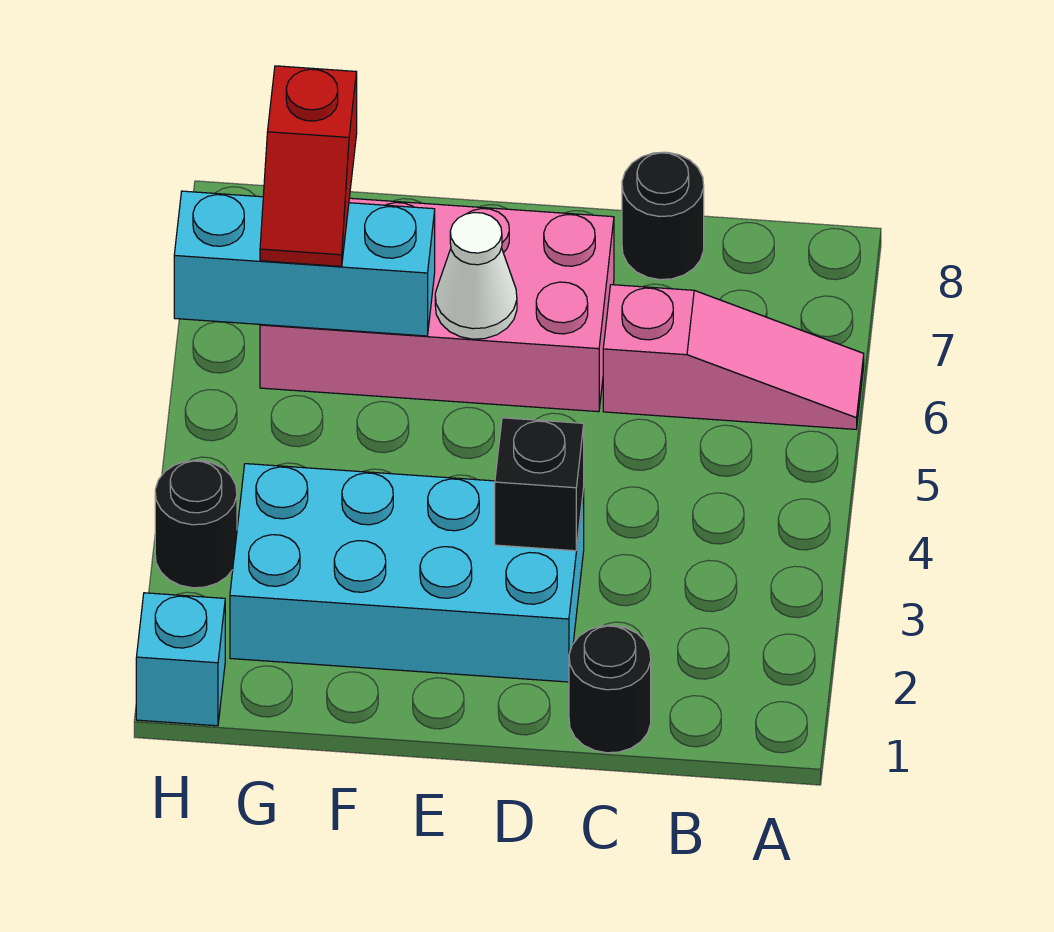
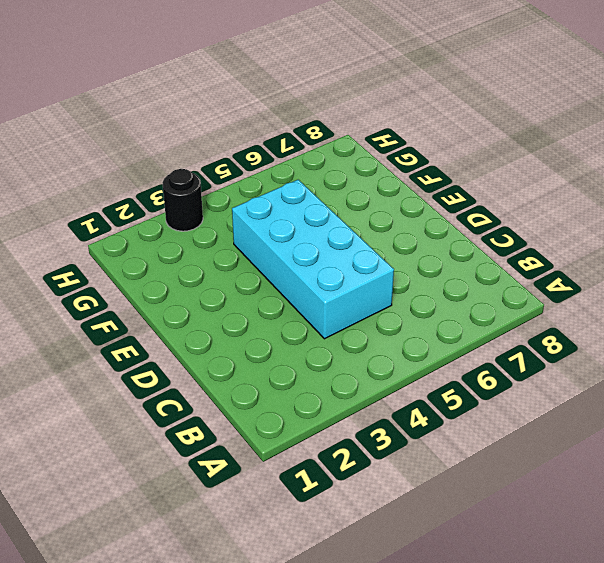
cyan 2x4 brick [232,180,394,339] -> cyan 2x4 brick moved to [230,464,584,682]
none -> pink 1x3 slope [603,285,864,429]
none -> black 1x1 round brick [569,625,651,753]

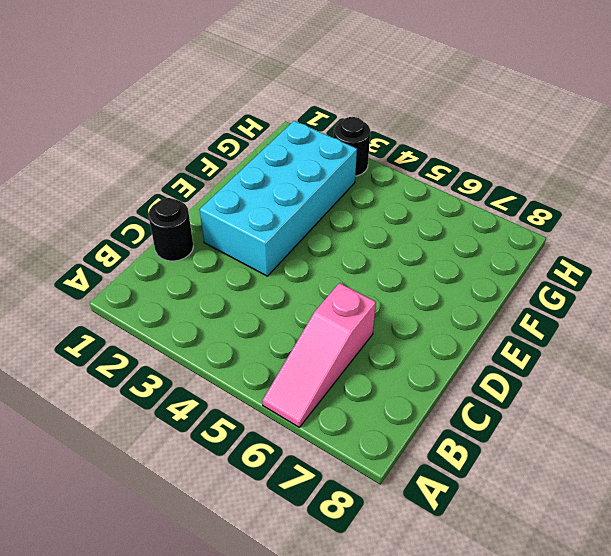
none -> black 1x1 round brick [622,152,704,280]
none -> pink 2x4 brick [260,198,614,412]

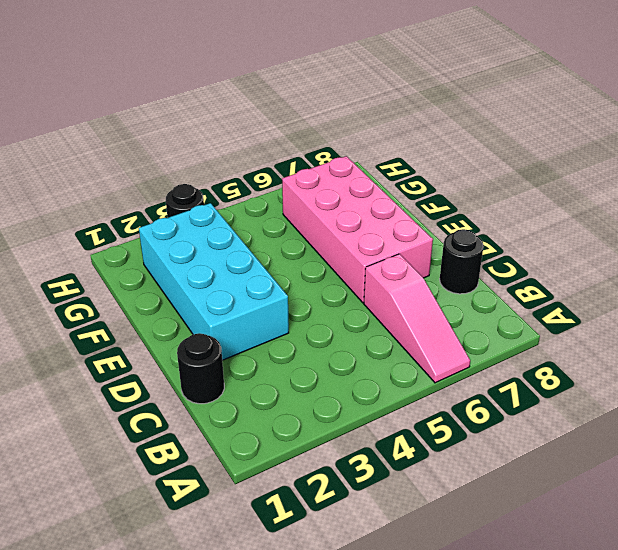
none -> cyan 1x1 brick [136,593,225,726]
none -> black 1x1 brick [495,418,584,551]

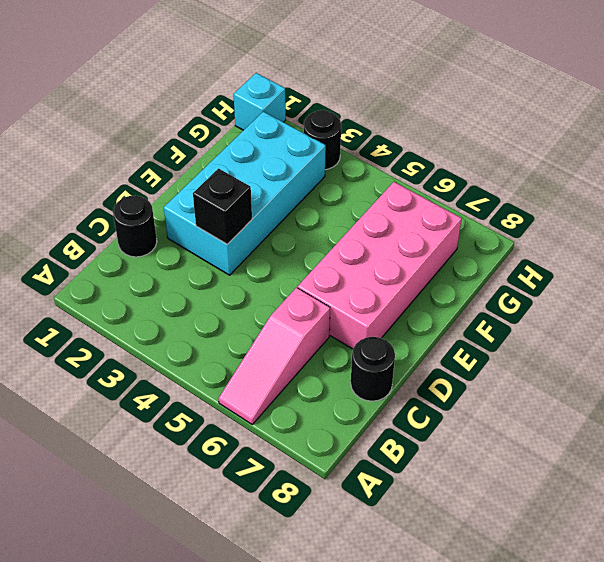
none -> white 1x1 cone [435,213,517,339]
none -> cyan 1x3 brick [174,191,435,336]

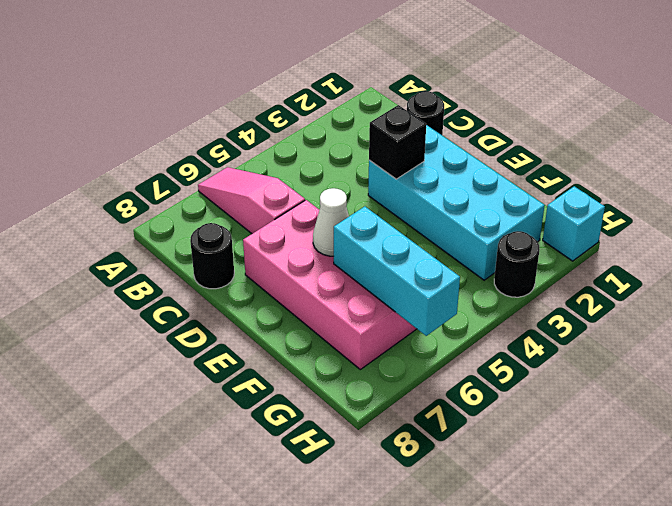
none -> red 1x2 slope [260,66,357,266]

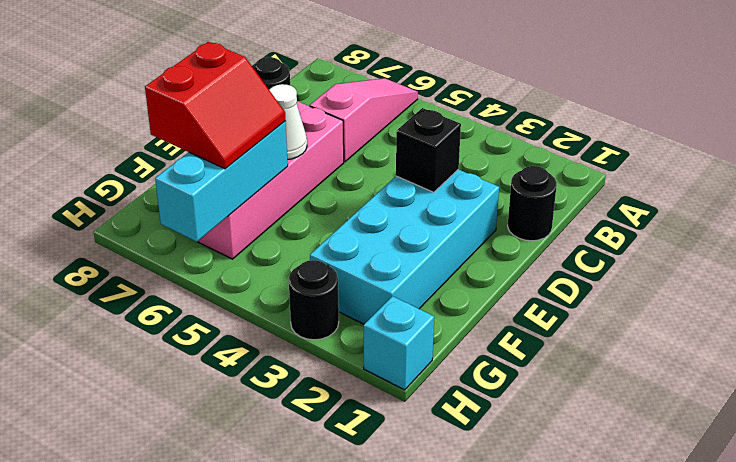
red 2x2 slope [145,42,286,169] -> red 1x2 slope [260,66,357,266]

